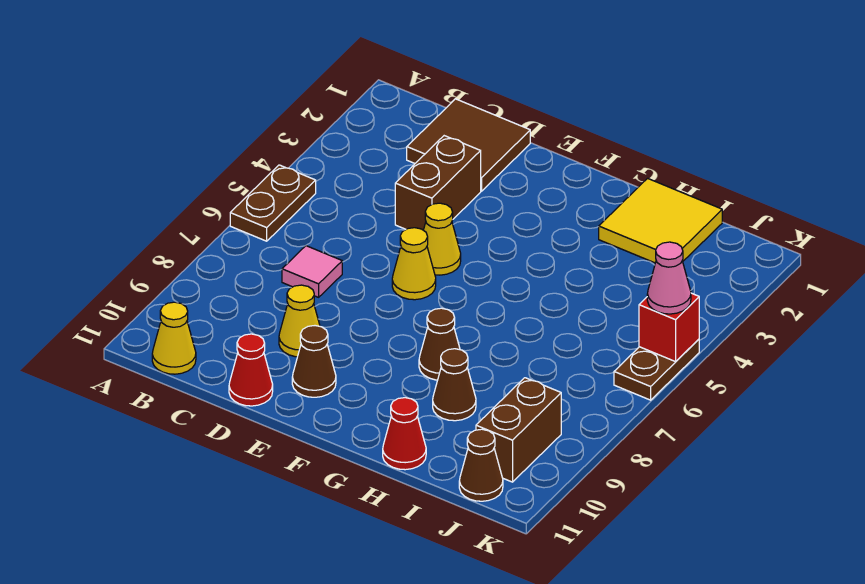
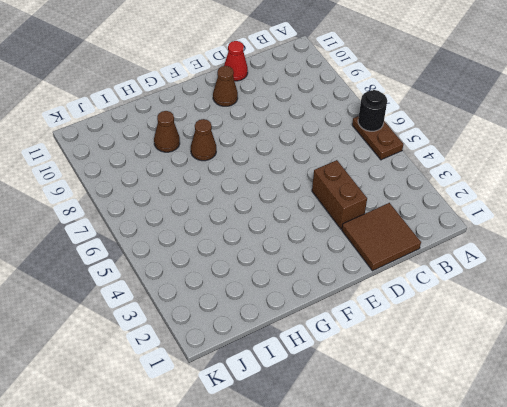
black 1x1 round brick [358,90,387,131] -> none
none -> yellow 1x1 cone [152,302,196,374]
none -> pink 1x1 tile [282,246,342,297]
none -> yellow 1x1 cone [279,285,320,357]

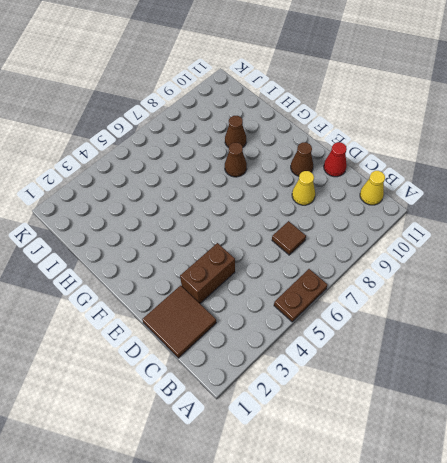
brown 1x1 tile [272,221,306,255] -> pink 1x1 tile [282,246,342,297]
none -> yellow 1x1 cone [424,203,461,275]
none -> yellow 1x1 cone [392,228,436,300]
none -> yellow 2x2 tile [599,178,722,263]

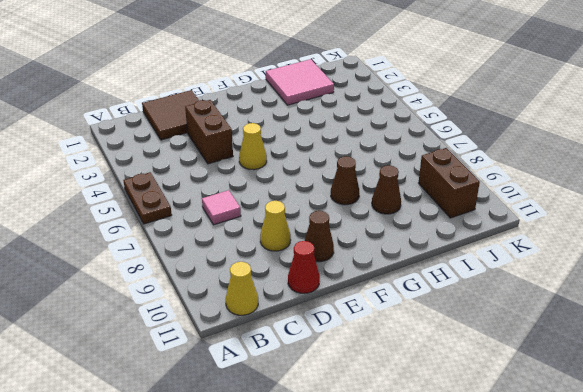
pink 2x2 tile [266,59,334,105] -> yellow 2x2 tile [599,178,722,263]
none -> yellow 1x1 cone [392,228,436,300]
none -> red 1x1 cone [383,398,426,470]
none -> brown 1x1 cone [459,429,503,501]

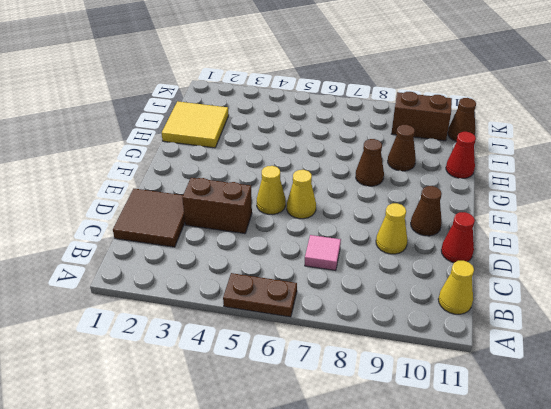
none -> brown 1x2 plate [614,339,699,400]
none -> red 1x1 brick [639,293,699,362]
none -> pink 1x1 cone [647,242,691,314]

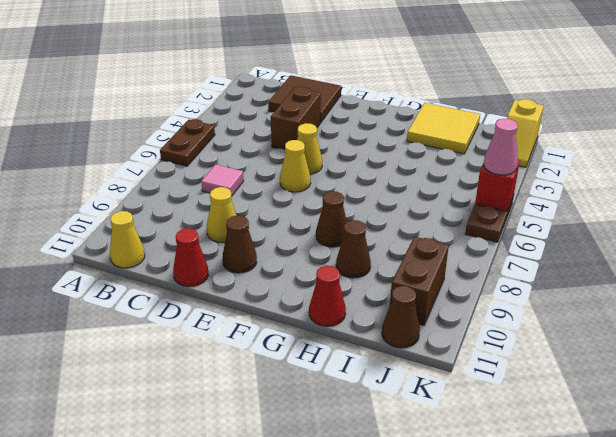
yellow 1x2 slope [507,99,543,167] -> none

